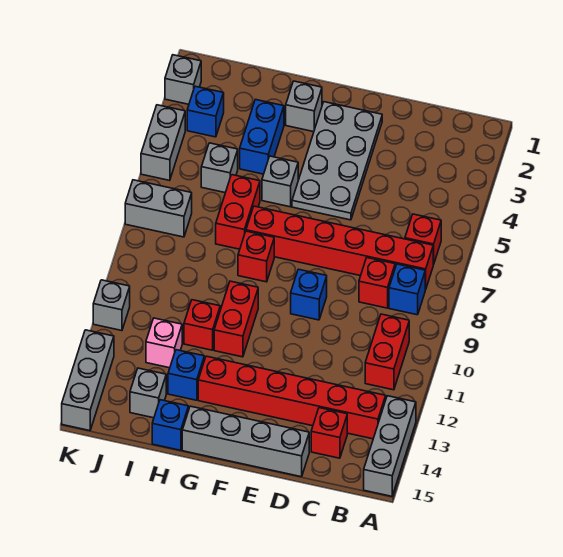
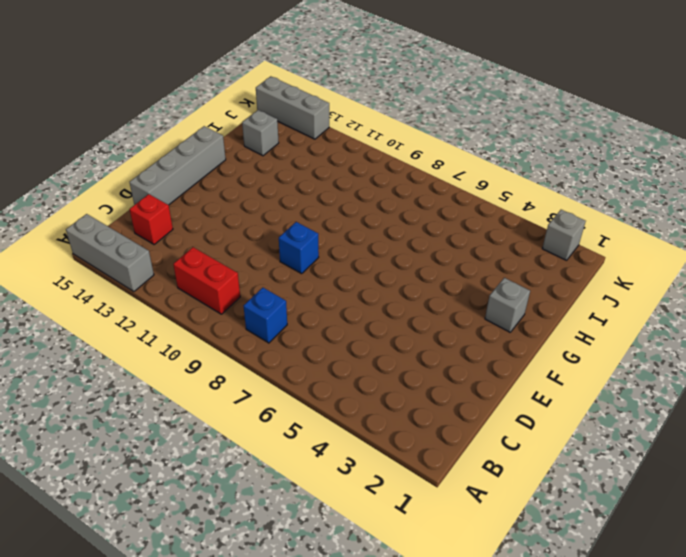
none -> red 1x1 brick [405,214,441,264]
none -> red 1x6 brick [246,206,433,289]
none -> red 1x6 brick [198,356,386,439]

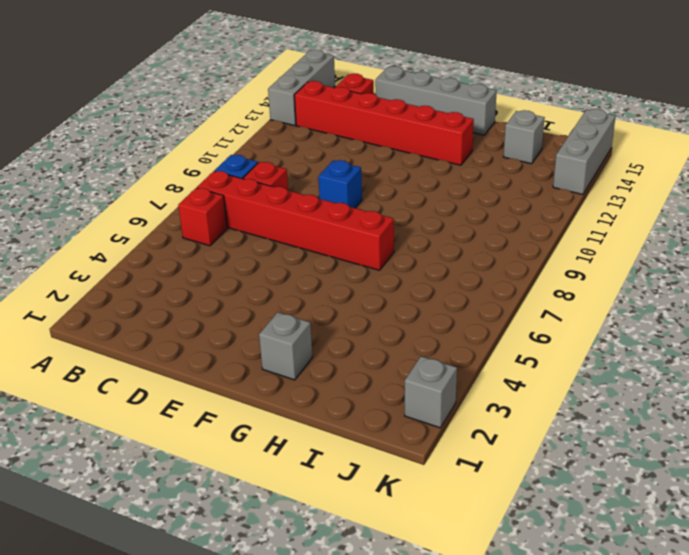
none -> red 1x2 brick [365,314,409,390]
none -> grey 2x4 plate [292,102,382,220]
none -> grey 1x1 brick [262,156,298,207]

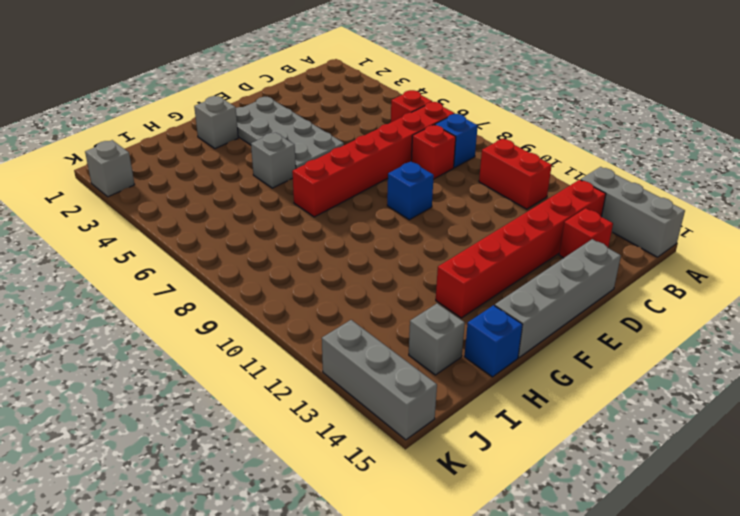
none -> red 1x1 brick [238,231,274,282]
none -> red 1x2 brick [214,281,258,357]
none -> blue 1x2 brick [240,100,284,174]

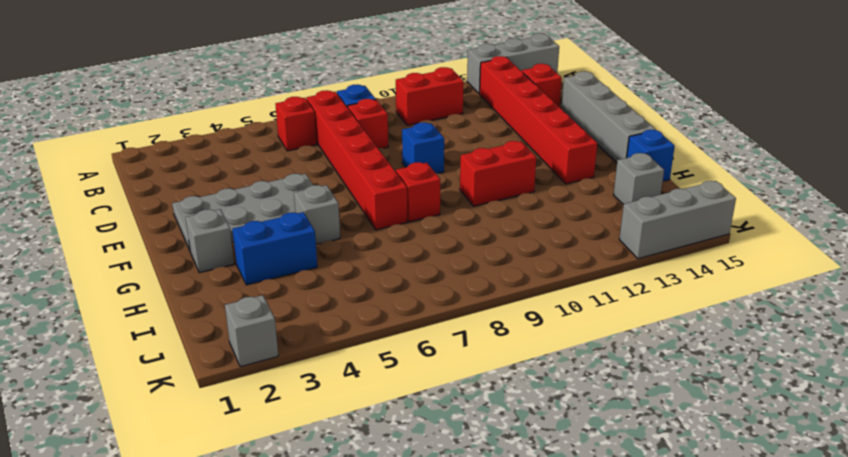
none -> red 1x2 brick [216,175,260,249]
none -> red 1x1 brick [184,300,220,350]
none -> blue 1x1 brick [168,350,204,400]

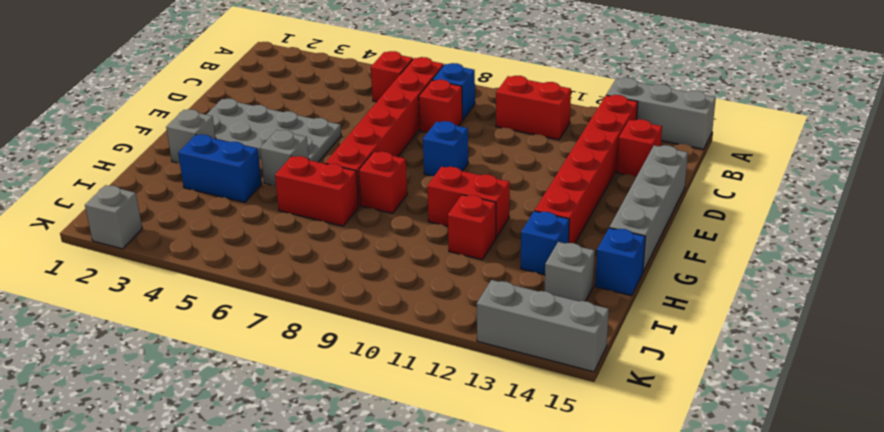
none -> grey 1x1 brick [201,143,238,193]
none -> pink 1x1 brick [146,318,182,368]
none -> blue 1x1 brick [187,86,224,137]

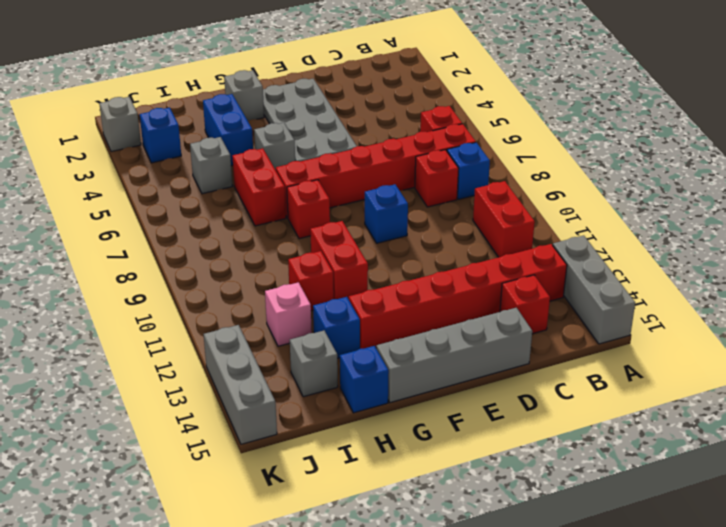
none -> grey 1x2 brick [125,180,192,237]
none -> grey 1x2 brick [141,105,185,181]
none -> grey 1x1 brick [93,280,130,331]

